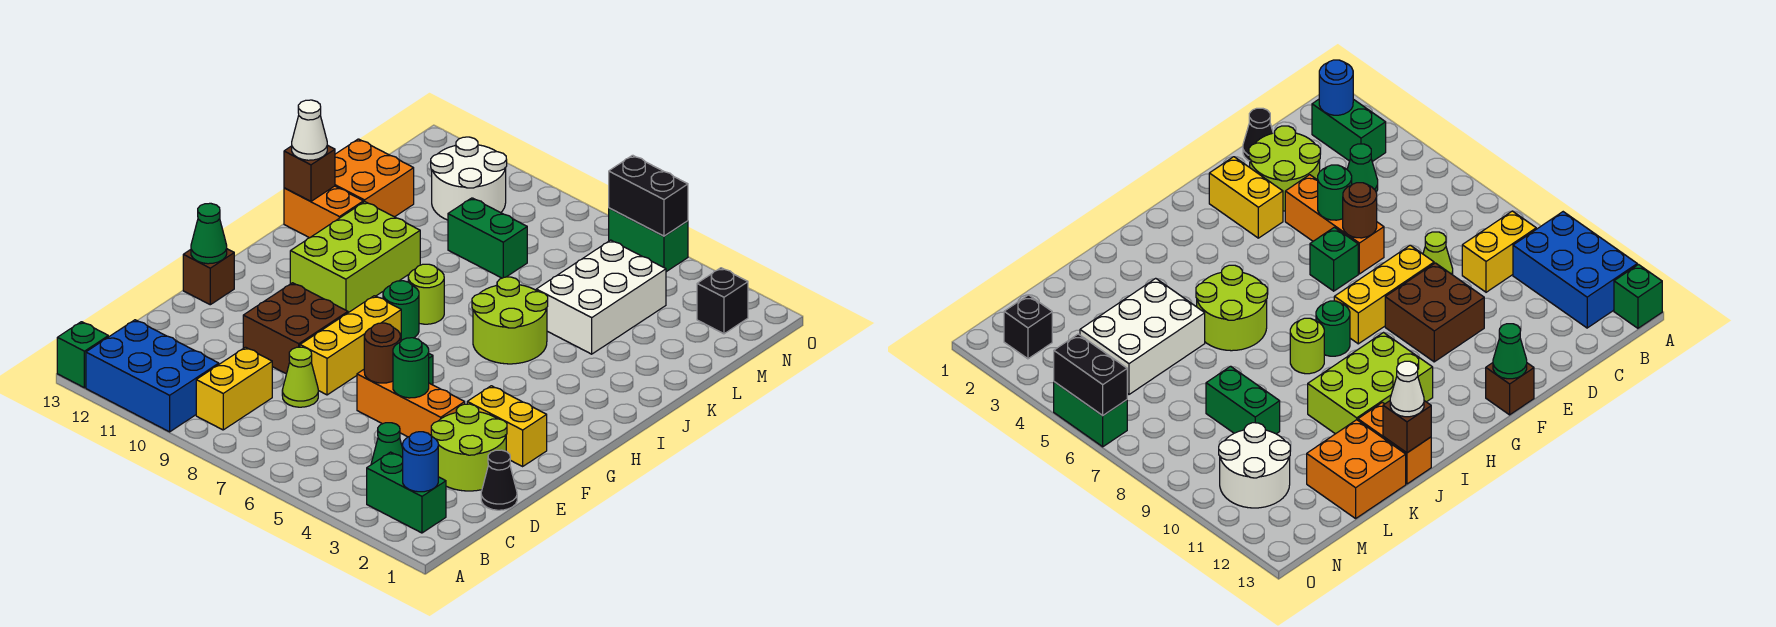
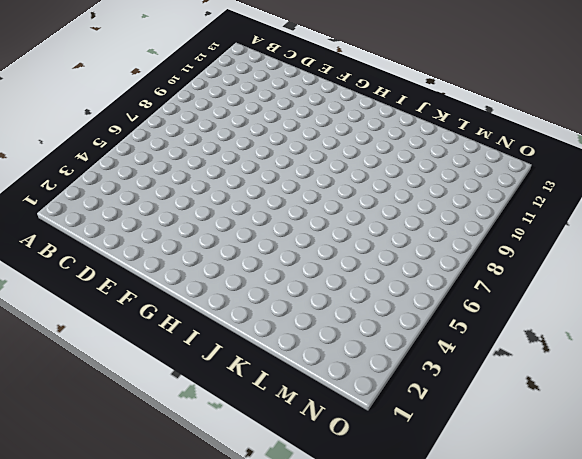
none -> blue 2x3 brick [86,320,219,432]
none -> green 1x1 brick [57,322,108,388]
none -> green 1x2 brick [367,452,446,533]
none -> yellow 1x2 brick [196,347,272,430]

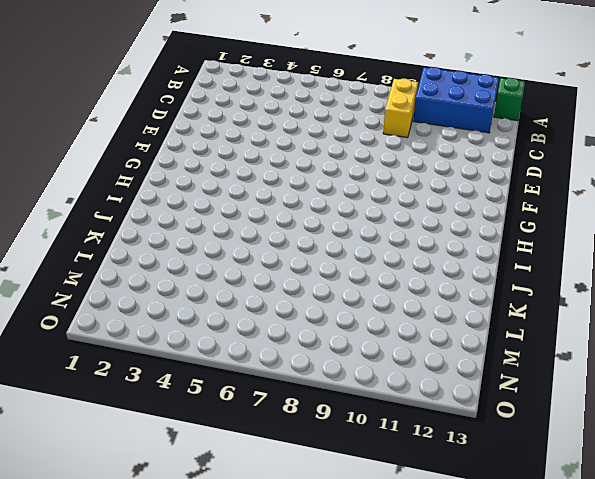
none -> green 1x2 brick [367,452,446,533]
none -> green 1x1 cone [371,423,403,465]
none -> black 1x1 cone [481,450,517,510]
none -> lime 2x2 round brick [431,404,507,491]

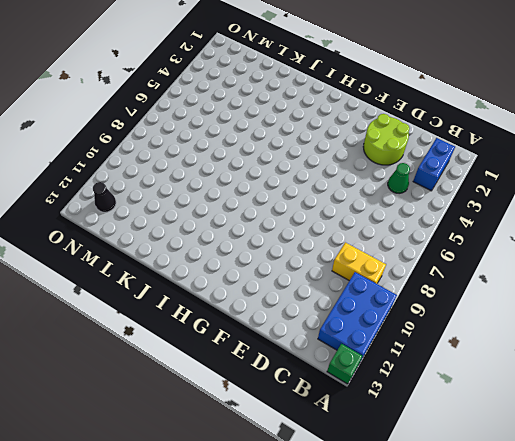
blue 1x2 brick [413,138,455,191] -> green 1x2 brick [367,452,446,533]
black 1x1 cone [93,182,116,212] -> black 1x1 cone moved to [481,450,517,510]
none -> lime 1x1 cone [282,347,318,407]
none -> orange 1x3 brick [357,370,465,437]
none -> yellow 1x3 brick [300,296,401,395]
none -> brown 2x2 brick [243,283,348,374]

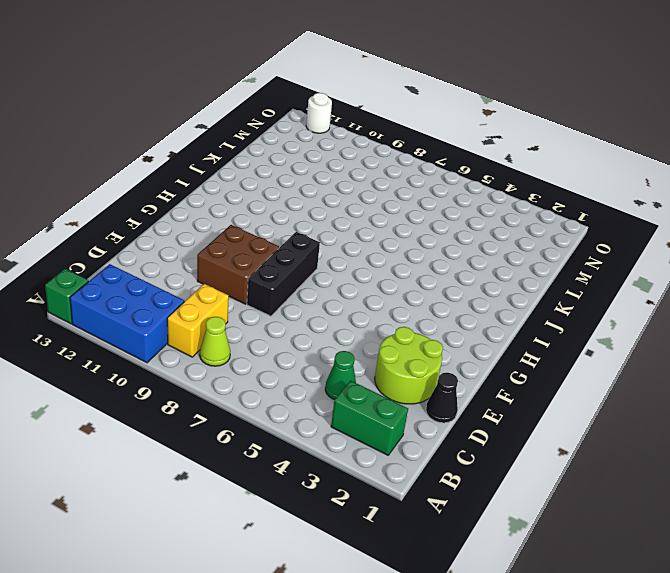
lime 1x1 cone [200,317,230,366] -> lime 1x1 cone moved to [282,347,318,407]
black 1x3 brick [247,232,320,316] -> yellow 1x3 brick [300,296,401,395]
white 1x1 round brick [306,93,332,133] -> none
none -> orange 1x3 brick [357,370,465,437]
none -> yellow 1x2 brick [467,386,547,466]
none -> green 1x1 brick [1310,227,1358,291]
none -> brown 1x1 brick [183,249,234,305]

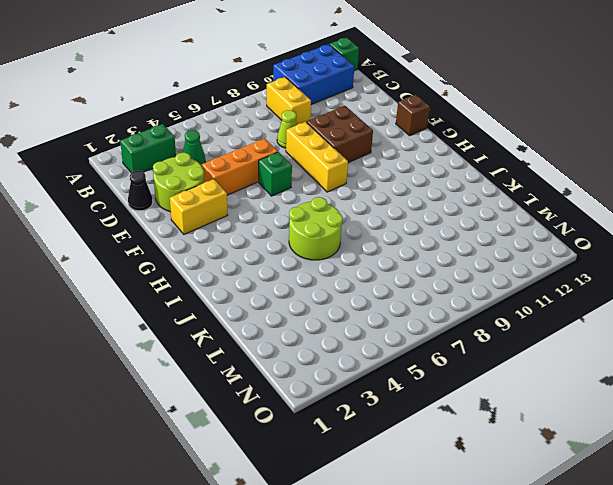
none -> green 1x1 round brick [383,281,419,341]
none -> lime 2x3 brick [290,202,420,313]
none -> lime 1x1 round brick [408,264,444,324]
none -> orange 1x2 brick [284,186,363,238]

